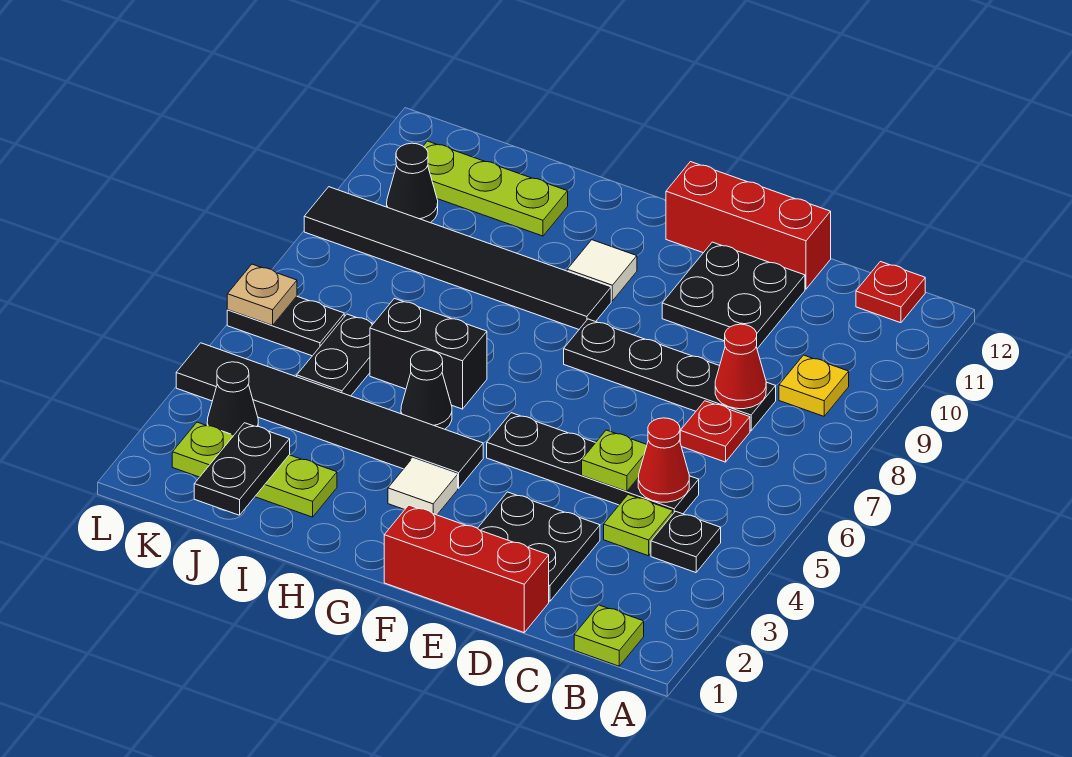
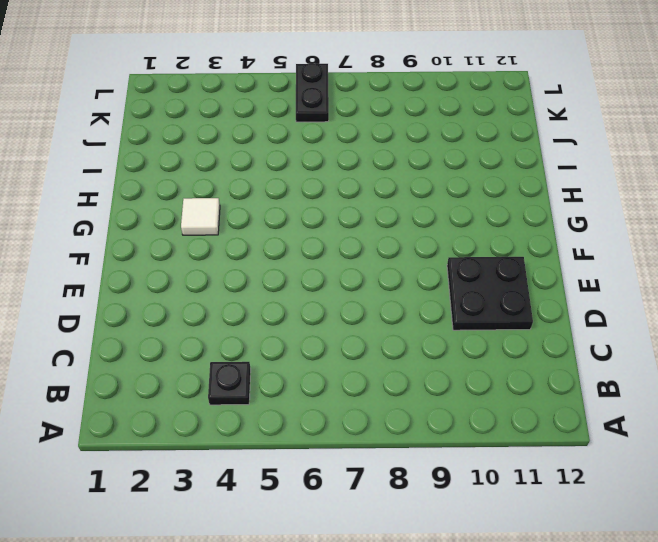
none -> lime 1x1 plate [574,605,644,666]
none -> yellow 1x1 plate [779,355,849,416]
none -> red 1x1 plate [856,262,925,323]

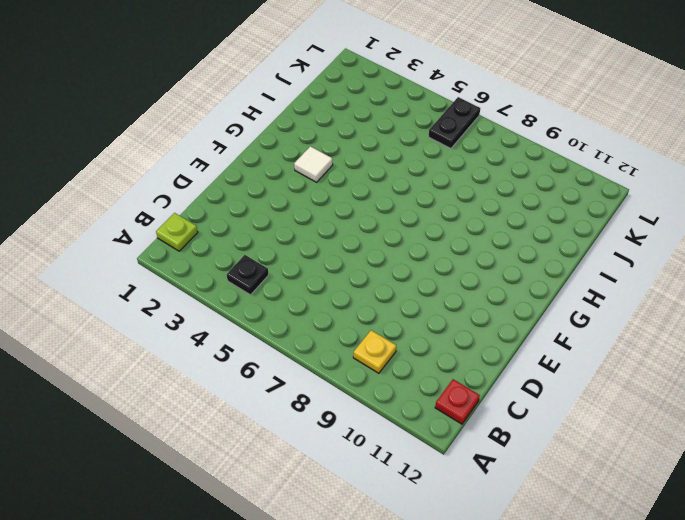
none -> lime 1x1 plate [604,495,673,556]
none -> black 1x4 plate [487,413,699,514]
none -> red 1x1 plate [680,401,750,462]

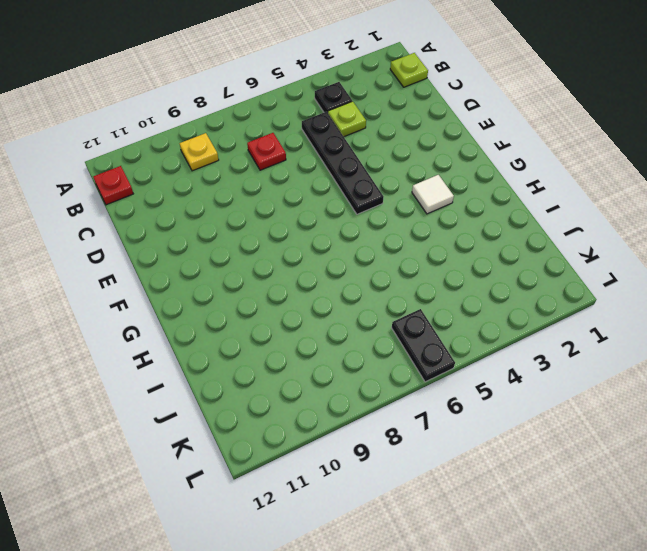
none -> black 1x4 plate [564,319,776,431]
none -> red 1x3 brick [384,505,549,632]
none -> black 2x2 plate [478,492,600,601]

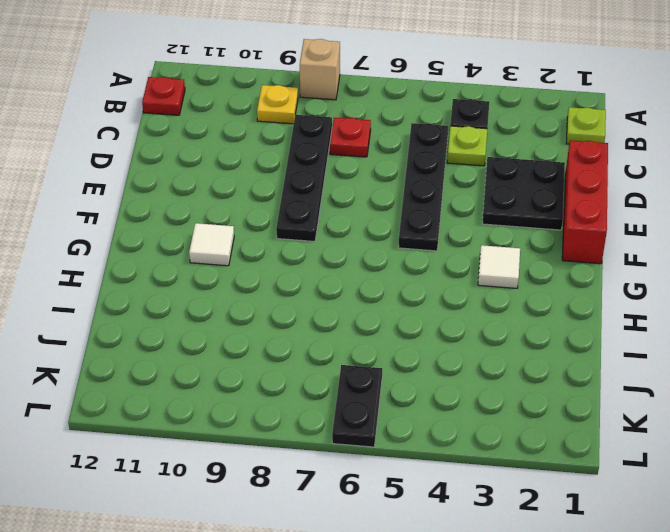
tan 1x1 brick [300,39,340,100] -> none
none -> black 2x2 plate [662,242,805,349]
none -> red 1x3 brick [666,162,831,289]
none -> black 1x6 tile [176,343,483,488]

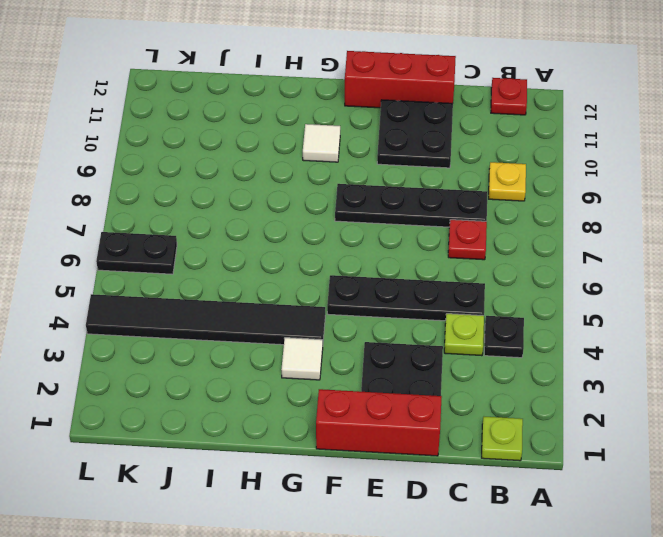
none -> black 1x6 tile [304,187,611,329]
none -> black 1x1 cone [401,350,452,429]
none -> black 1x2 brick [370,298,487,409]

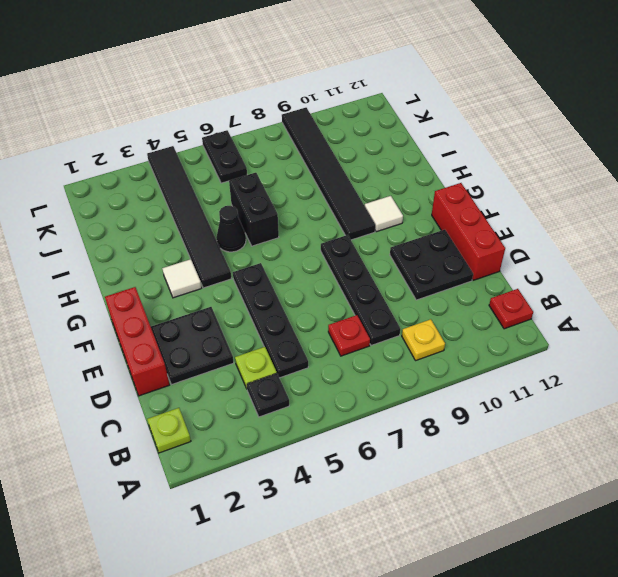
none -> lime 1x3 plate [172,422,337,517]
none -> lime 1x3 plate [423,141,568,236]
none -> black 1x2 plate [297,314,374,396]

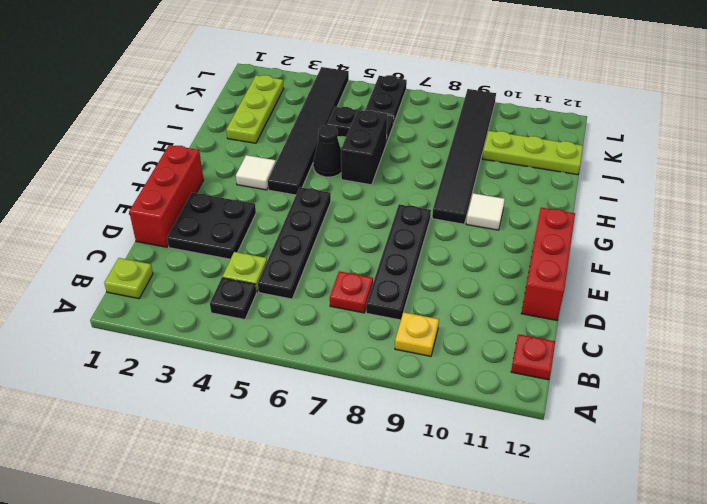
lime 1x3 plate [482,131,583,175] -> lime 1x3 plate turned to [423,141,568,236]
none -> black 2x2 plate [662,242,805,349]
none -> black 1x1 cone [207,362,258,435]
none -> black 1x1 cone [387,143,438,223]

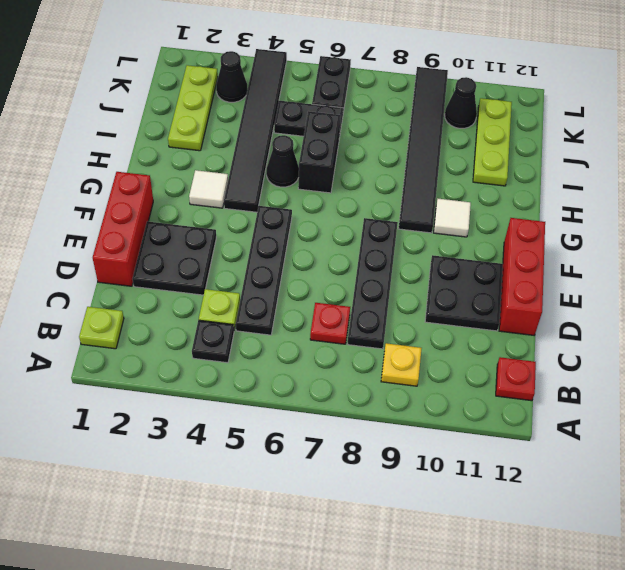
none -> red 1x1 cone [638,418,689,502]
none -> red 1x1 cone [715,324,766,409]
none -> lime 1x1 plate [582,430,647,491]

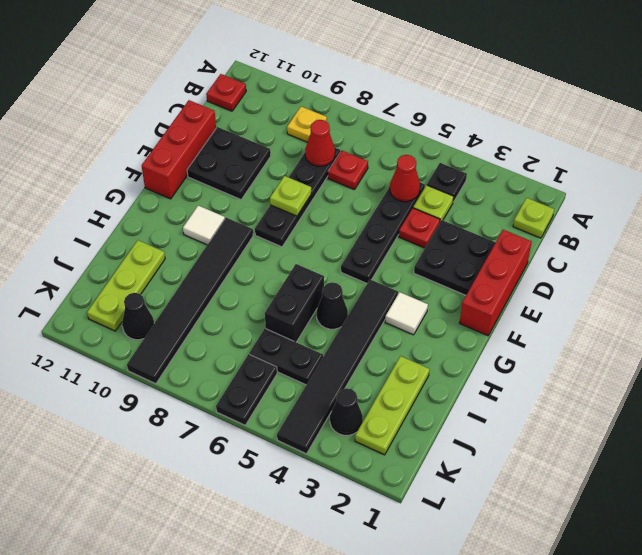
red 1x1 plate [399,208,440,248] -> none
lime 1x1 plate [270,176,311,216] -> lime 1x1 plate moved to [582,430,647,491]
none -> black 1x2 plate [194,423,290,515]
none -> tan 1x1 plate [227,264,297,325]

